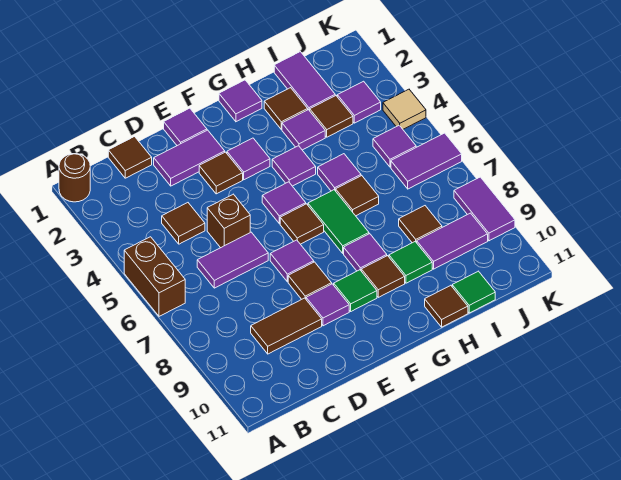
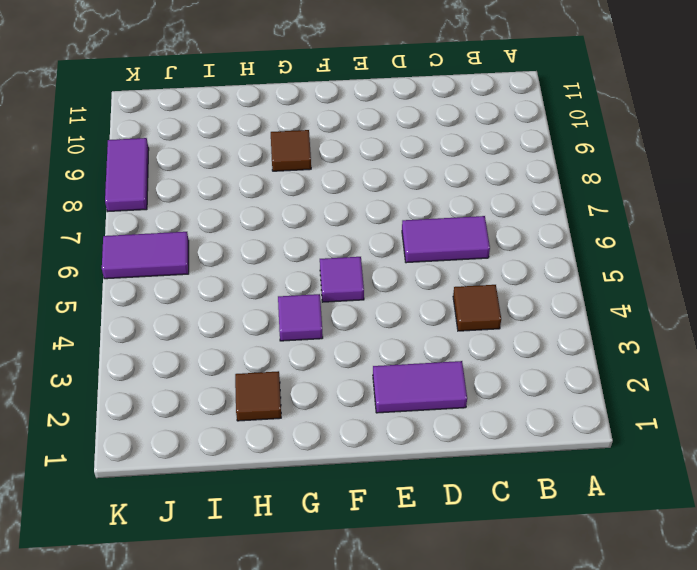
none -> brown 1x1 round brick [59,154,90,202]
none -> brown 1x2 brick [124,237,185,316]
none -> brown 1x1 tile [108,137,152,178]
none -> brown 1x2 tile [251,298,322,354]

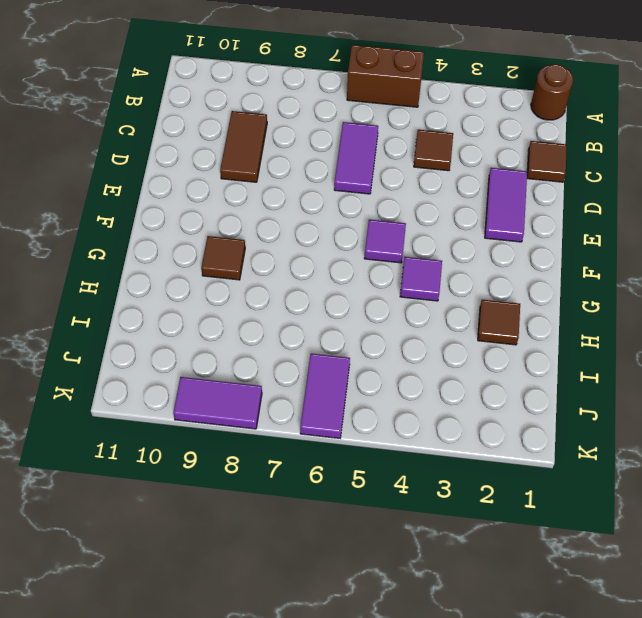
none -> brown 1x1 brick [207,194,250,248]
none -> purple 1x1 tile [164,108,207,146]
none -> brown 1x1 tile [199,152,243,194]
none -> purple 1x1 tile [270,240,314,282]

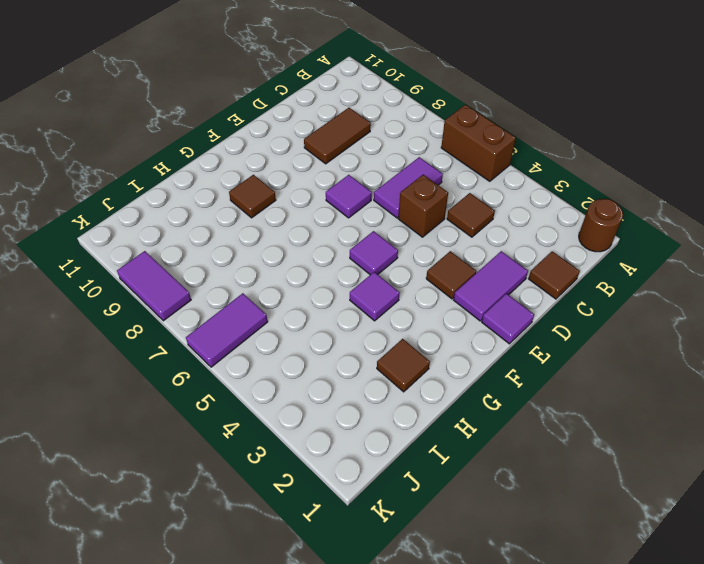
none -> brown 1x1 tile [288,262,332,299]
none -> purple 1x1 tile [306,284,349,326]
none -> purple 1x1 tile [227,138,270,180]
none -> brown 1x1 tile [280,204,324,244]

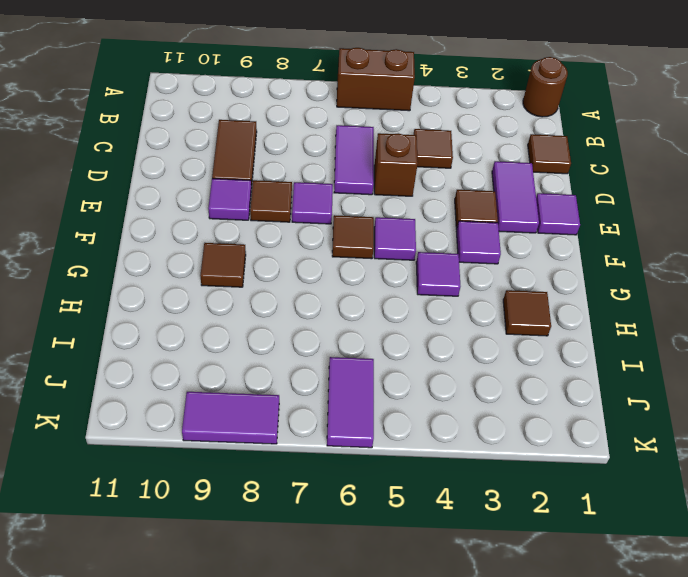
none -> green 1x1 tile [334,270,377,311]
none -> purple 1x1 tile [219,80,262,122]
none -> green 1x2 tile [308,190,369,253]
none -> purple 1x1 tile [344,234,387,271]

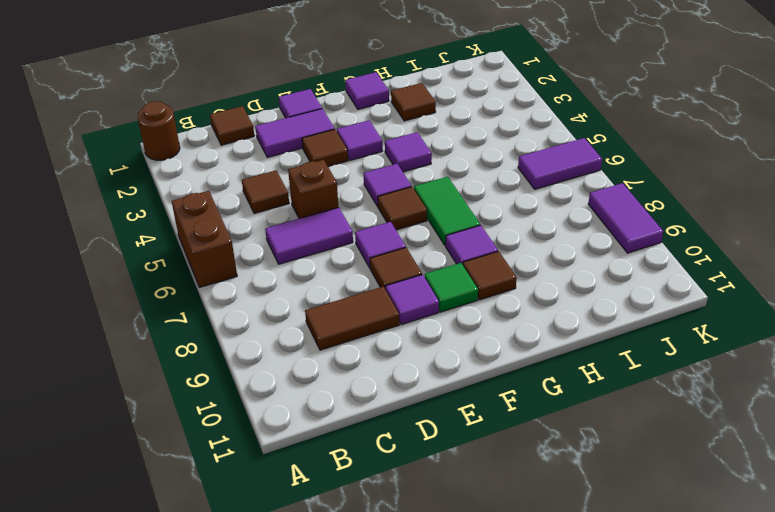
none -> purple 1x1 tile [282,110,325,150]
none -> purple 1x1 tile [318,154,361,191]
none -> brown 1x1 tile [336,176,379,216]
none -> green 1x1 tile [389,242,432,283]

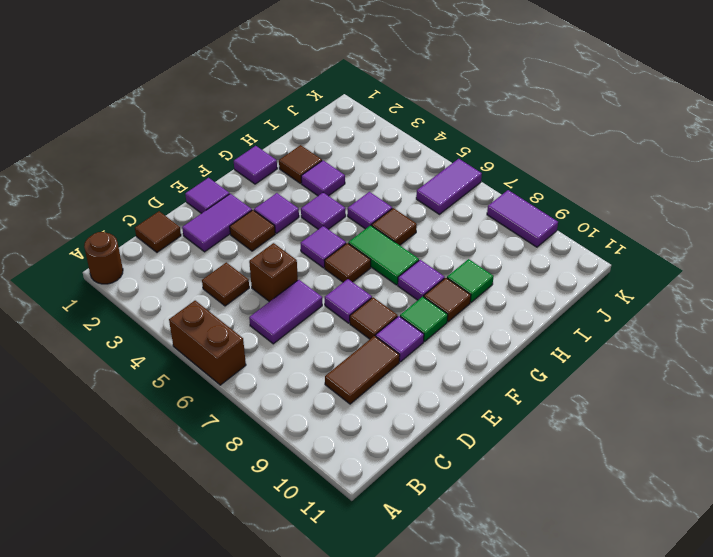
none -> brown 1x1 tile [425,285,468,327]
none -> purple 1x2 tile [274,52,335,111]
none -> brown 1x1 tile [310,96,353,137]
none -> brown 1x1 tile [399,206,442,243]

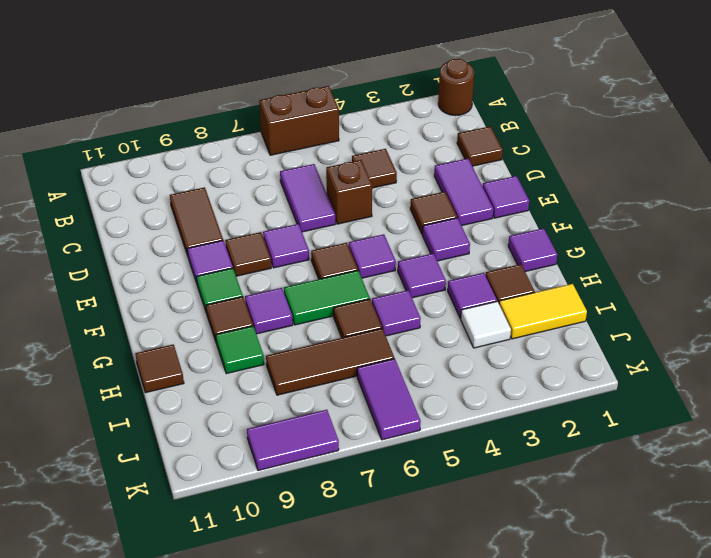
yellow 1x2 tile [499,284,587,339] -> purple 1x2 tile [274,52,335,111]
white 1x1 tile [461,301,511,348] -> brown 1x1 tile [310,96,353,137]
brown 1x3 tile [266,329,394,395] -> brown 1x1 tile [399,206,442,243]
none -> purple 1x2 tile [417,213,488,269]
none -> green 1x1 tile [452,271,495,313]
none -> purple 1x1 tile [337,81,381,123]
none -> purple 1x1 tile [373,125,416,167]

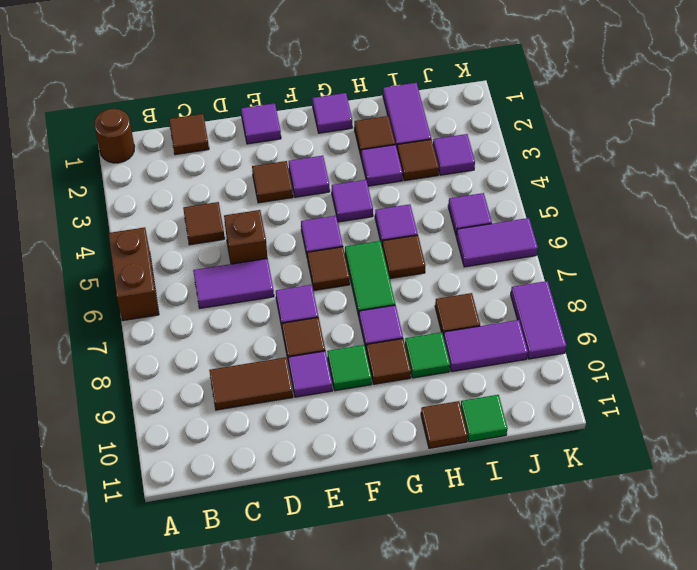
none -> purple 1x2 tile [154,130,225,186]
none -> tan 1x1 tile [383,89,426,129]

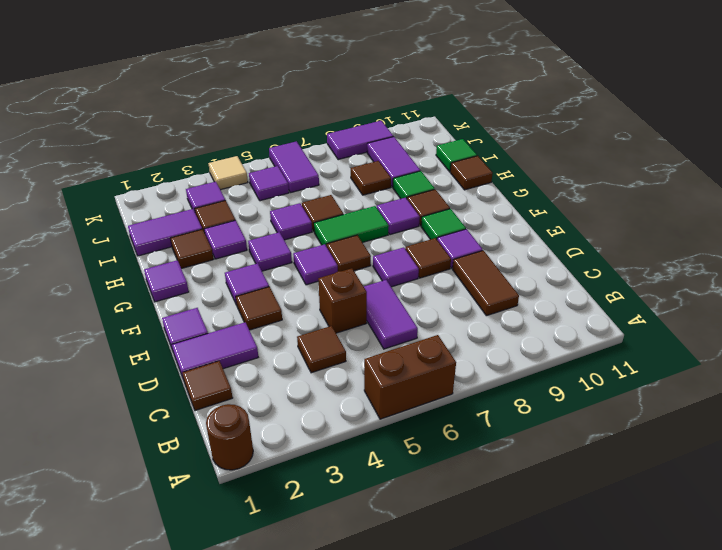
purple 1x2 tile [172,322,258,378] -> purple 1x2 tile turned to [154,130,225,186]

